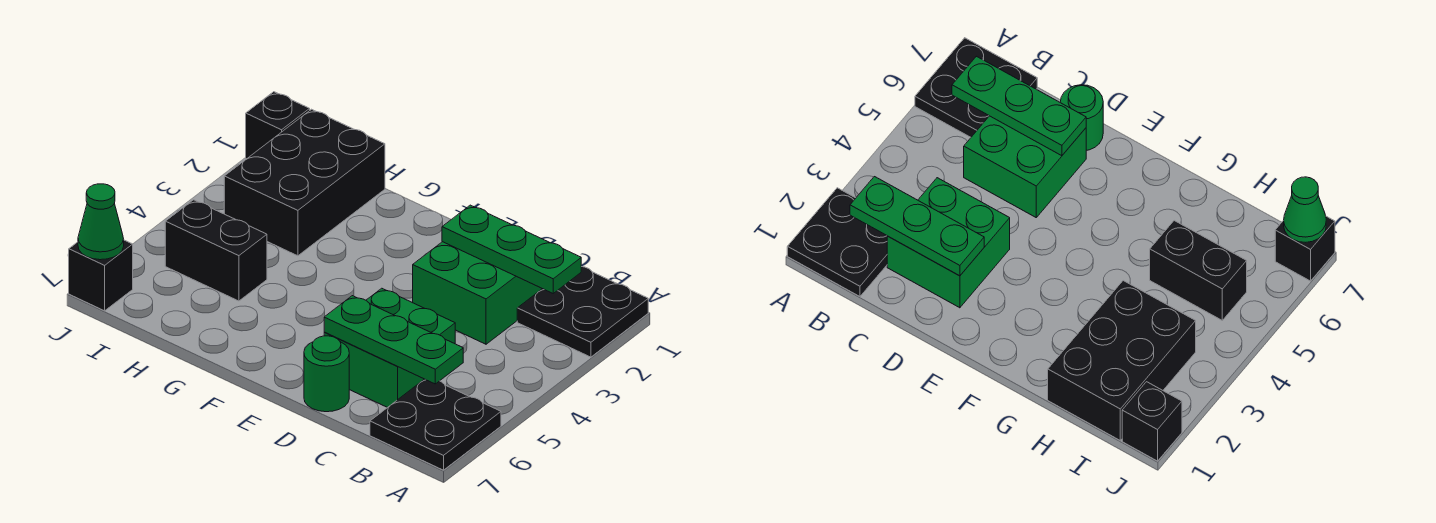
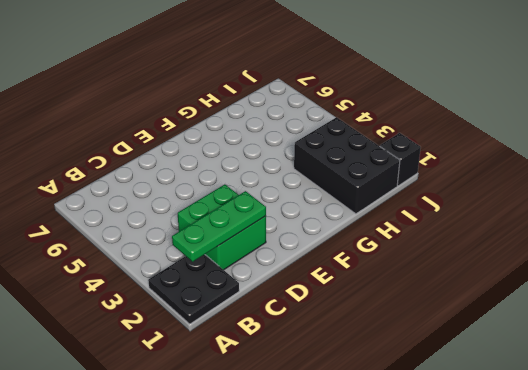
none -> black 2x2 plate [370,379,501,470]
none -> green 2x2 brick [324,288,455,408]
none -> green 1x1 round brick [304,336,349,412]

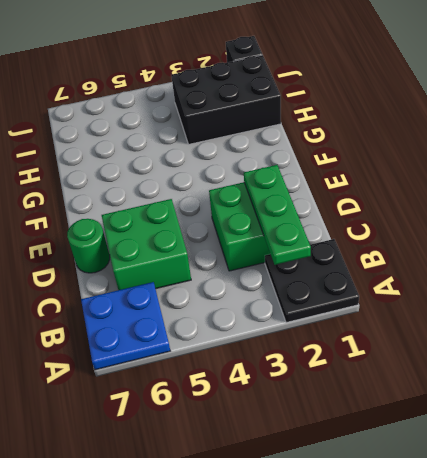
blue 2x2 plate [81,282,170,370] -> black 2x2 plate [370,379,501,470]
none -> black 1x2 brick [165,200,267,301]
none -> black 1x1 brick [69,240,133,311]
none -> green 1x3 plate [324,296,463,384]

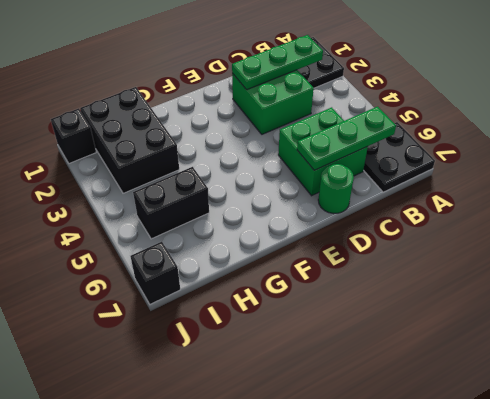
none -> green 1x1 cone [78,184,124,260]

